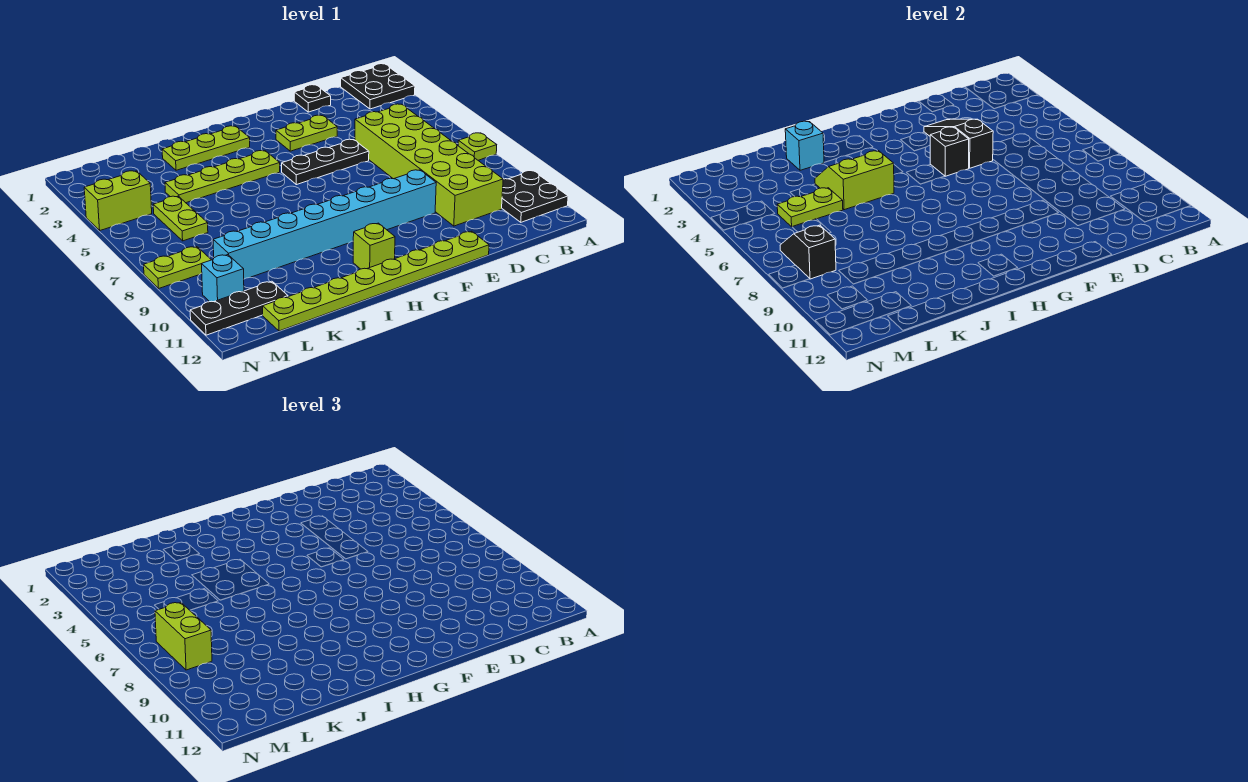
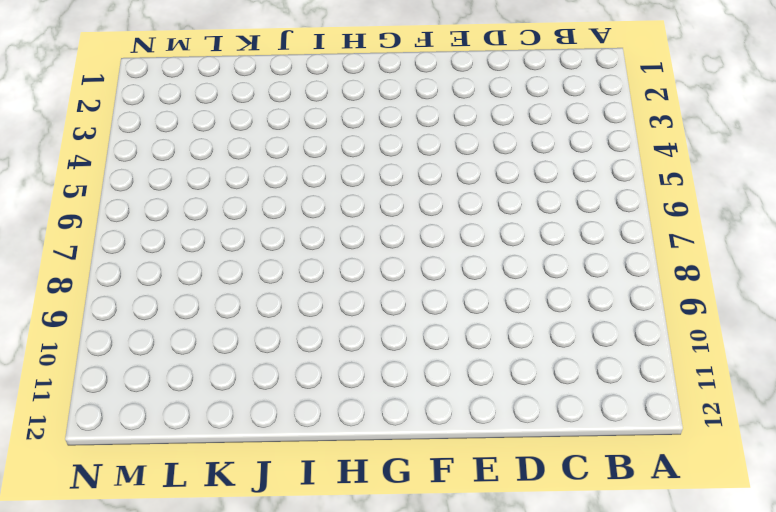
none -> black 2x2 plate [341,64,415,109]
none -> lime 1x1 plate [458,133,497,160]
none -> black 2x2 plate [502,171,568,222]

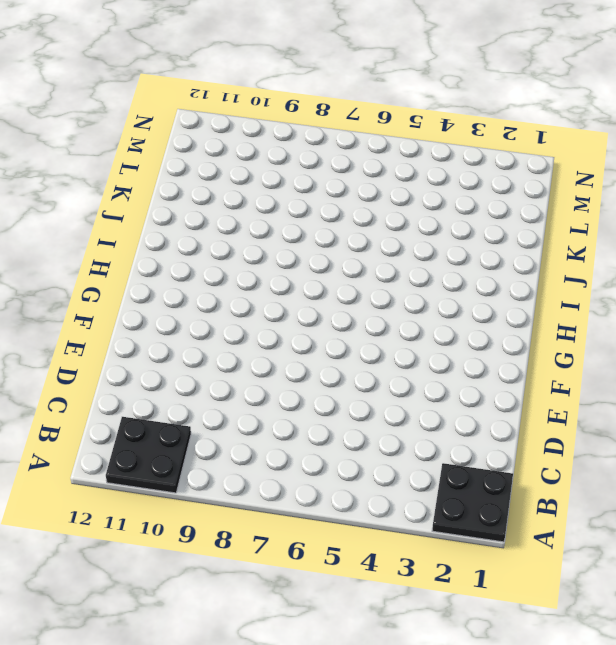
none -> lime 1x1 plate [458,133,497,160]
none -> lime 2x6 brick [355,104,503,226]
none -> black 1x1 plate [294,85,331,112]

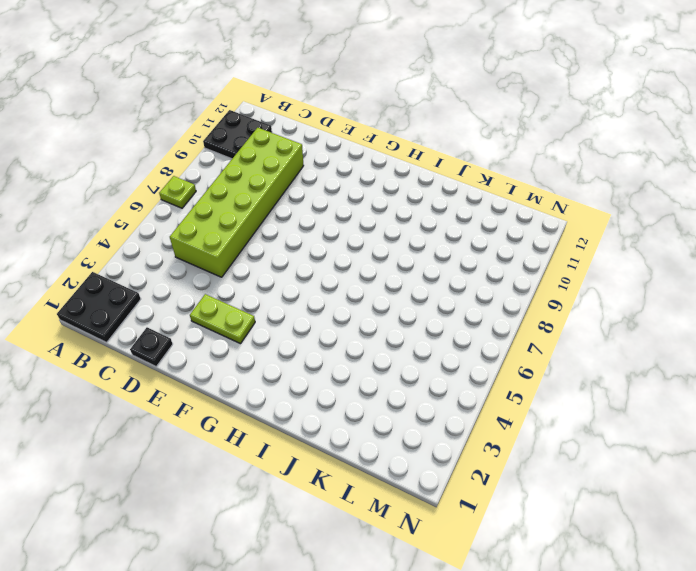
none -> black 1x3 plate [282,139,369,185]
none -> cyan 1x8 brick [213,170,436,279]
none -> lime 1x8 plate [263,231,489,331]

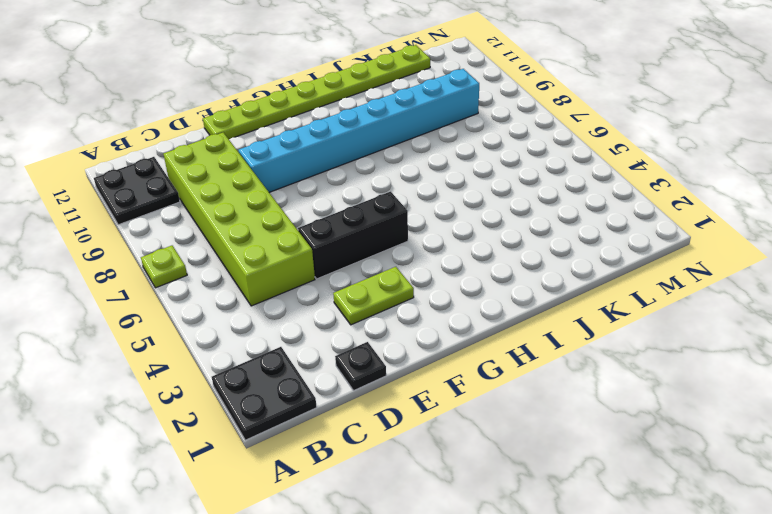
black 1x3 brick [298,192,408,279] -> black 1x3 plate [282,139,369,185]
none -> lime 1x3 plate [162,126,250,170]
none -> lime 1x4 plate [165,151,280,203]
none -> lime 1x1 brick [353,223,395,269]

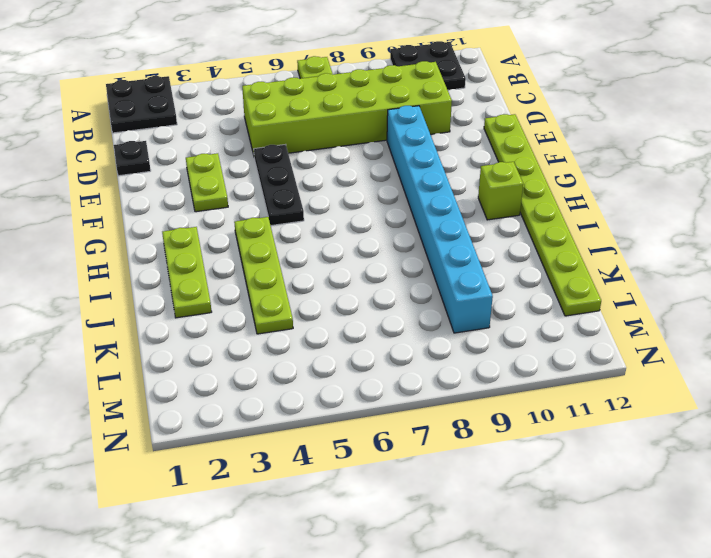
none -> lime 1x2 plate [153,196,208,241]
none -> black 1x3 plate [190,281,288,335]
none -> lime 1x2 brick [84,171,152,230]

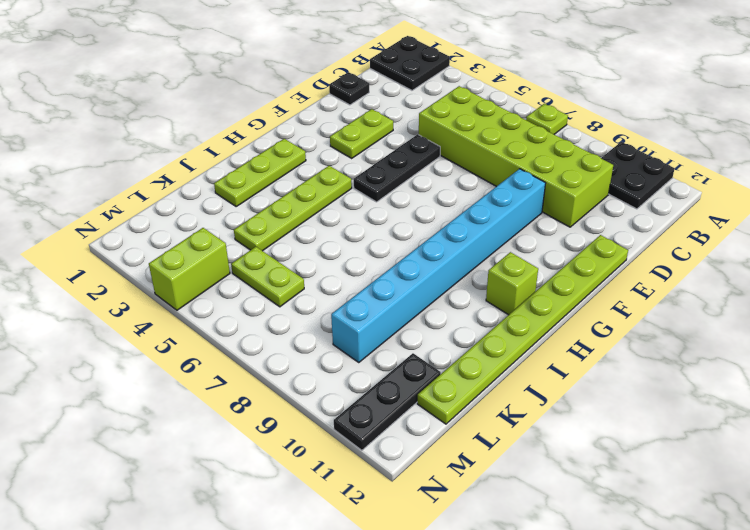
none -> lime 1x2 plate [144,247,211,289]
none -> cyan 1x1 brick [202,255,244,302]
none -> black 1x3 slope [924,119,993,168]

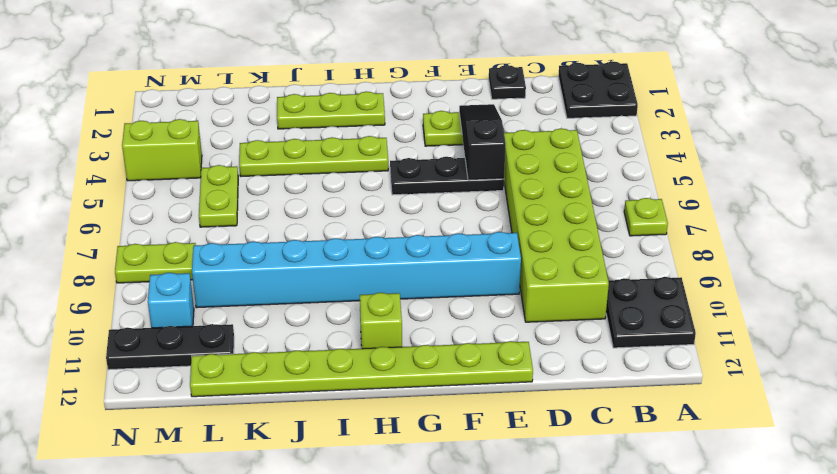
none -> black 1x1 brick [930,127,969,176]
none -> lime 2x2 slope [815,151,894,210]
none -> cyan 1x1 brick [785,121,824,170]

